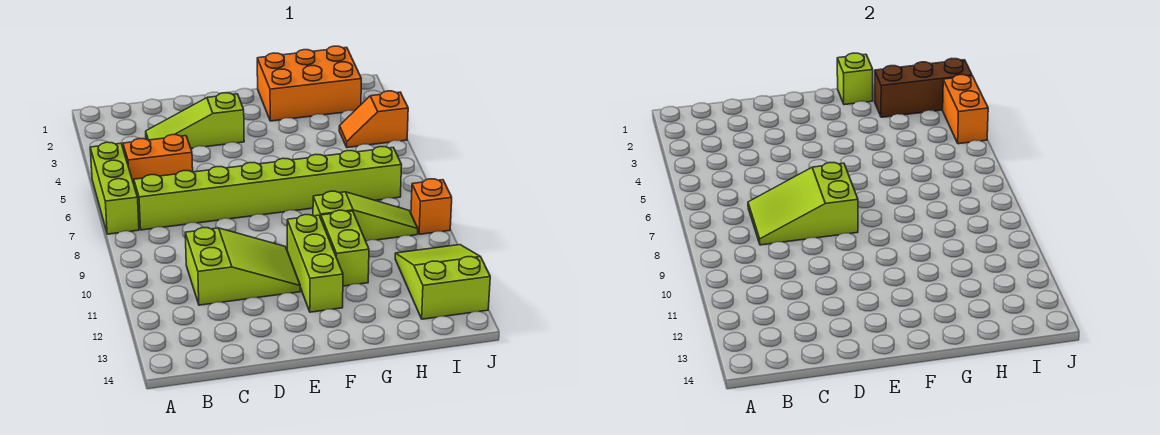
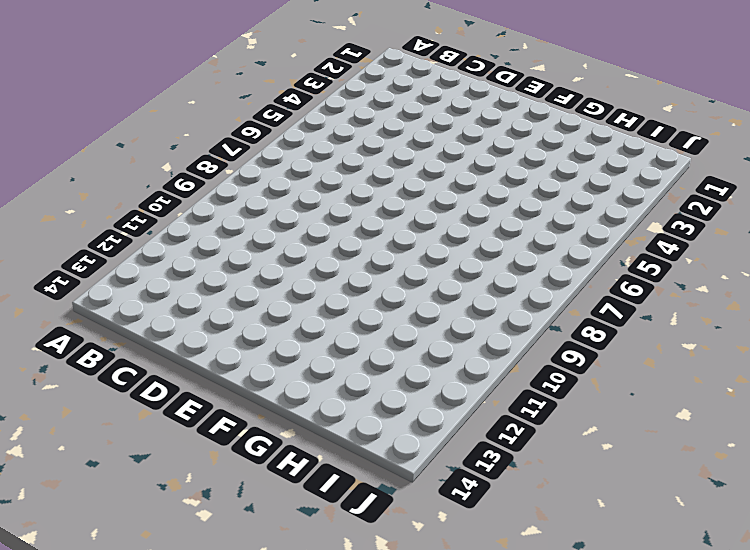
none -> lime 1x3 brick [90,142,139,234]
none -> orange 1x2 brick [123,135,193,184]
none -> lime 1x8 brick [134,147,402,230]

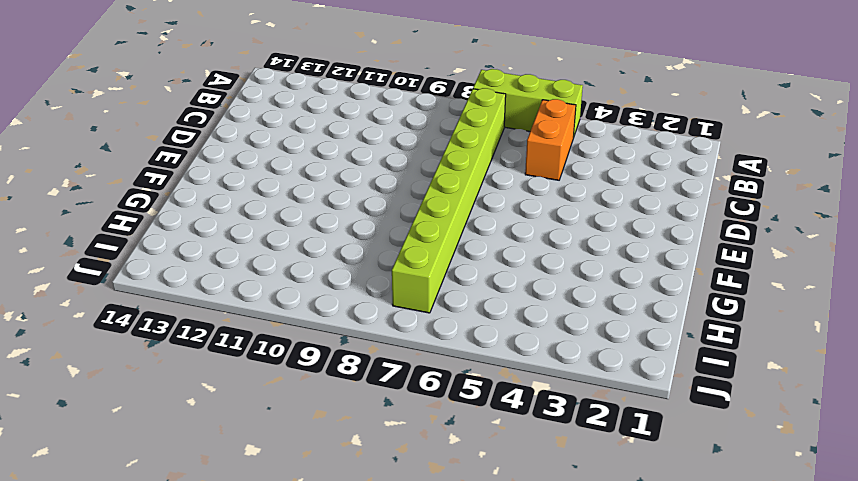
none -> lime 1x3 slope [146,93,244,148]
none -> lime 2x3 slope [185,228,300,305]
none -> lime 1x3 brick [287,215,343,312]

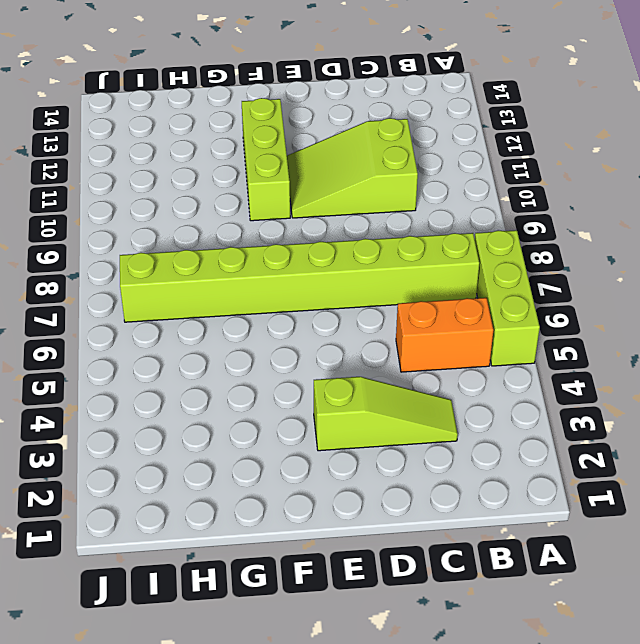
none -> orange 2x3 brick [257,46,361,121]
none -> lime 1x3 slope [313,191,418,241]
none -> lime 1x2 brick [321,210,369,286]

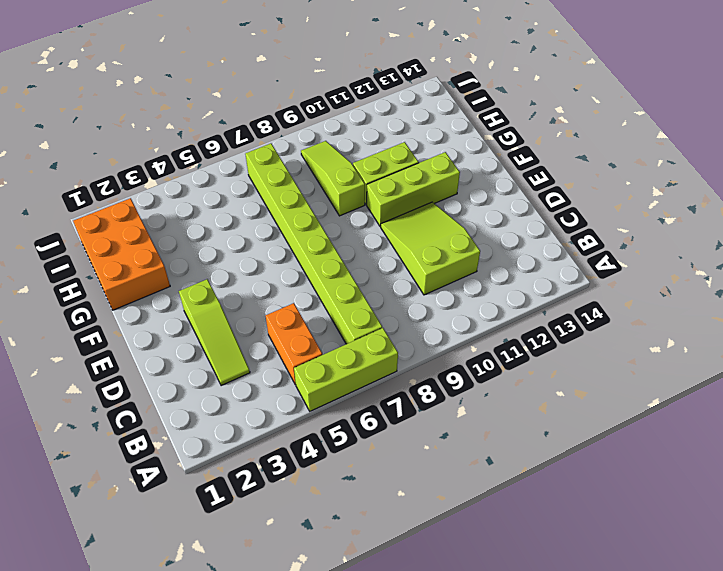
none -> orange 1x2 slope [339,91,408,147]
none -> lime 2x3 slope [395,245,490,319]
none -> orange 1x1 brick [411,179,452,234]

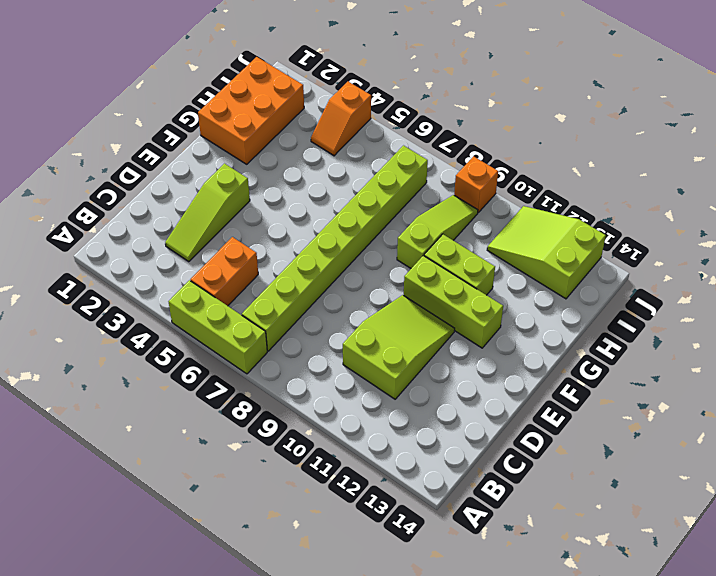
none -> lime 2x3 slope [748,163,858,245]
none -> lime 1x1 brick [837,53,873,105]
none -> brown 1x3 brick [875,59,972,117]

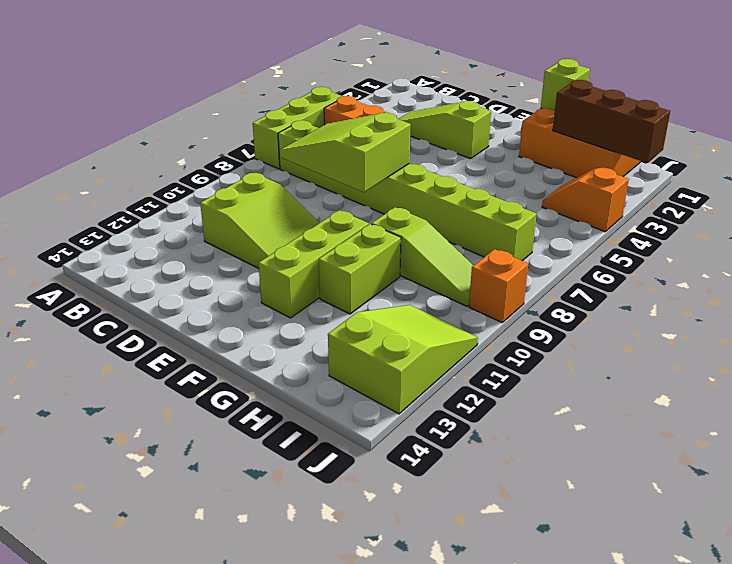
none -> orange 1x2 brick [943,75,988,144]

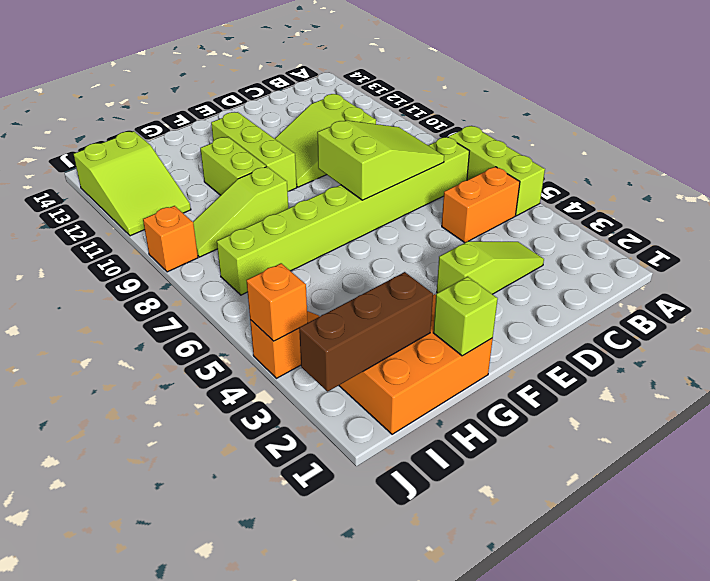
orange 1x1 brick [246,263,308,341] -> orange 1x2 brick [943,75,988,144]

